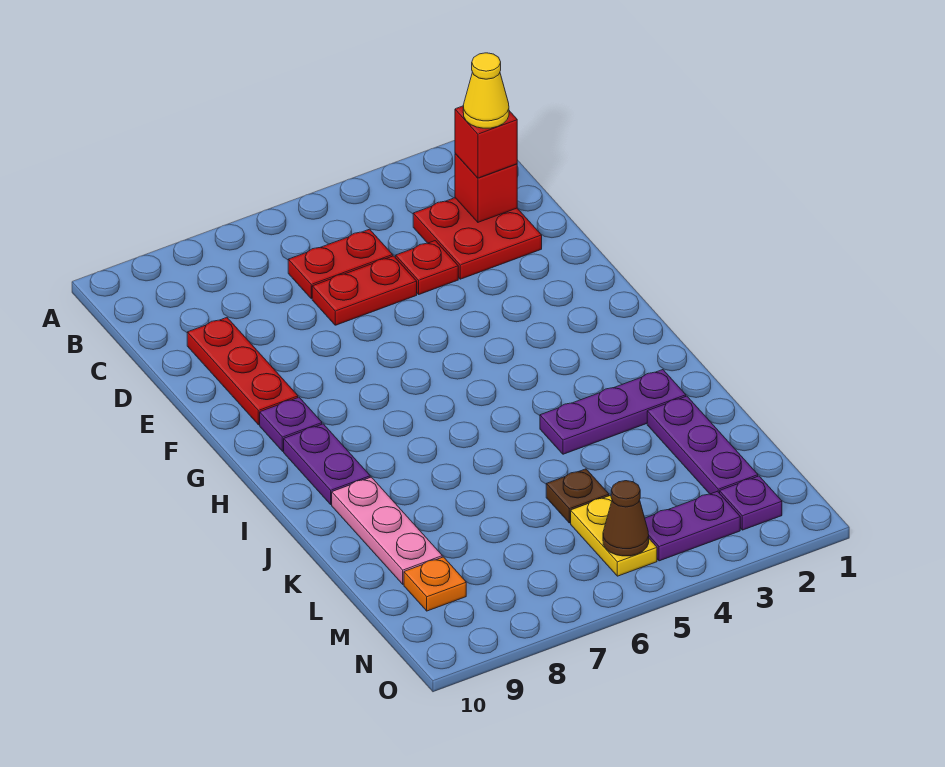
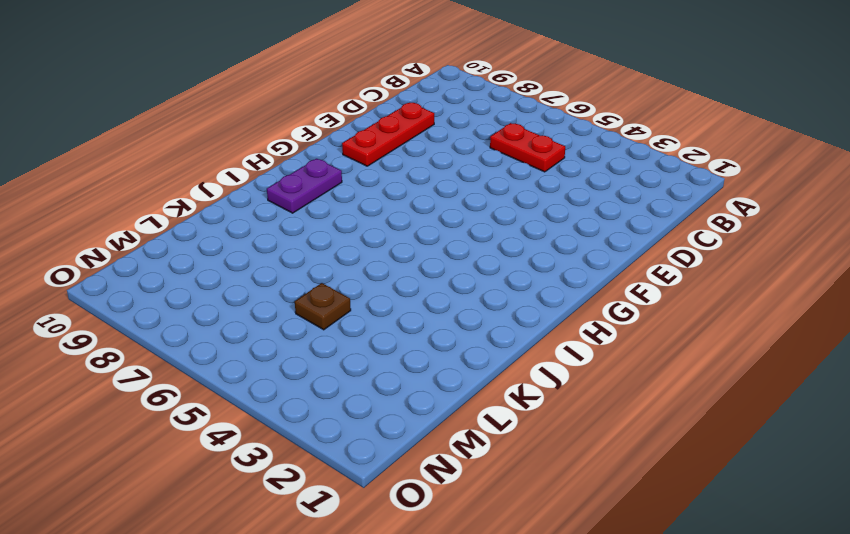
none -> red 2x2 plate [413,198,542,279]
none -> red 1x1 plate [396,241,458,294]
none -> red 1x2 plate [312,256,417,325]

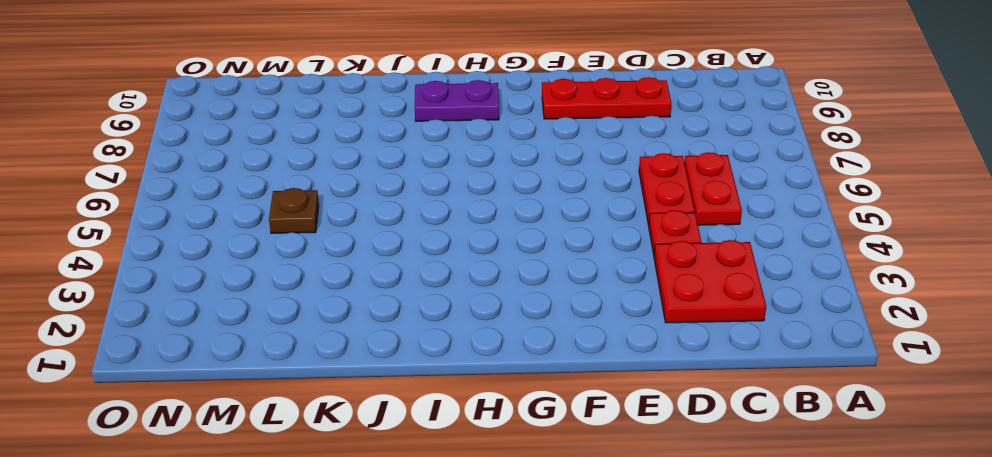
none -> purple 1x1 plate [260,397,322,451]
none -> purple 1x3 plate [540,370,686,454]
none -> pink 1x3 plate [332,477,442,584]

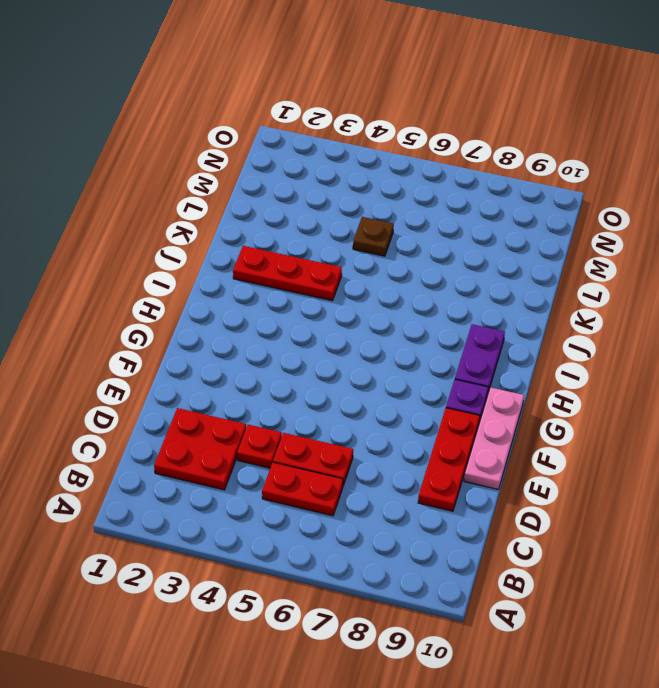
pink 1x3 plate [464,387,524,490] -> pink 1x3 plate moved to [332,477,442,584]
red 1x3 plate [233,246,342,301] -> purple 1x3 plate [540,370,686,454]
none -> purple 1x3 plate [647,396,758,494]
none -> yellow 1x2 plate [571,496,657,576]
none -> orange 1x1 plate [404,557,466,611]

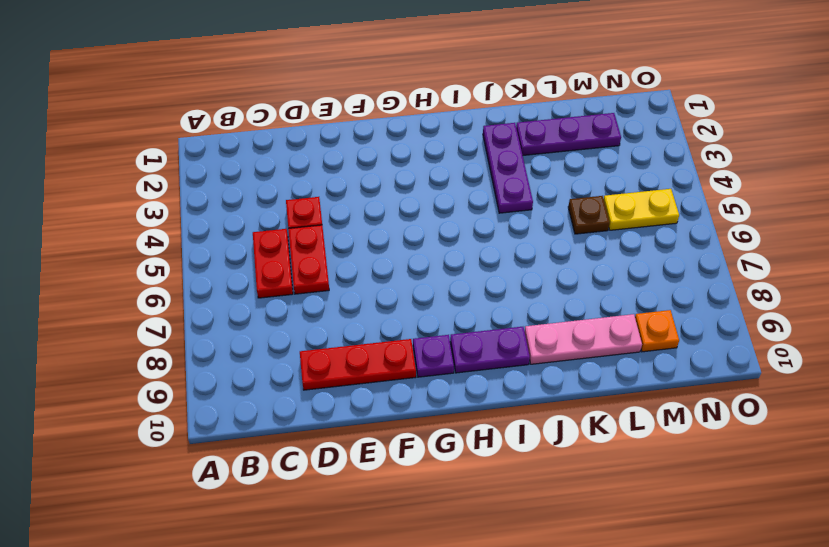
none -> red 2x2 plate [413,198,542,279]
none -> purple 1x1 plate [720,476,782,530]
none -> purple 1x2 plate [645,491,740,561]

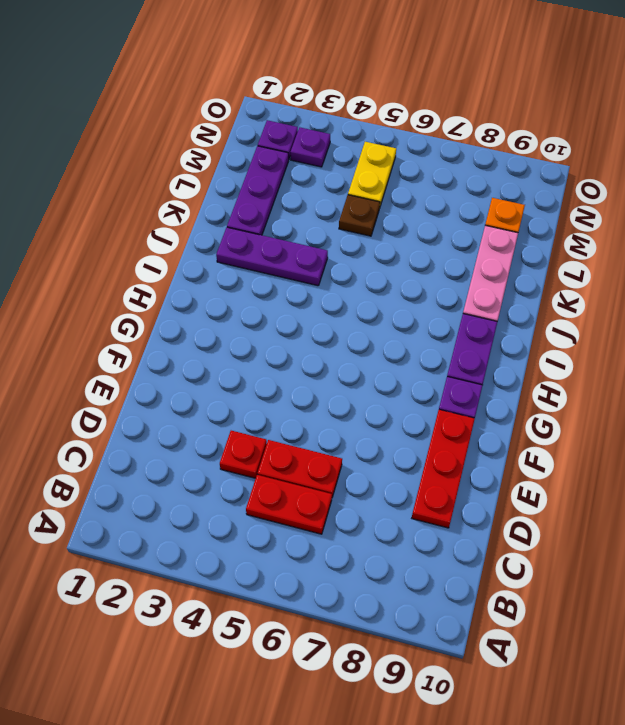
purple 1x1 plate [290,127,330,167] -> purple 1x2 plate [645,491,740,561]
none -> red 2x2 plate [413,198,542,279]
none -> red 1x1 brick [455,154,517,222]
none -> brown 1x1 cone [603,481,649,556]

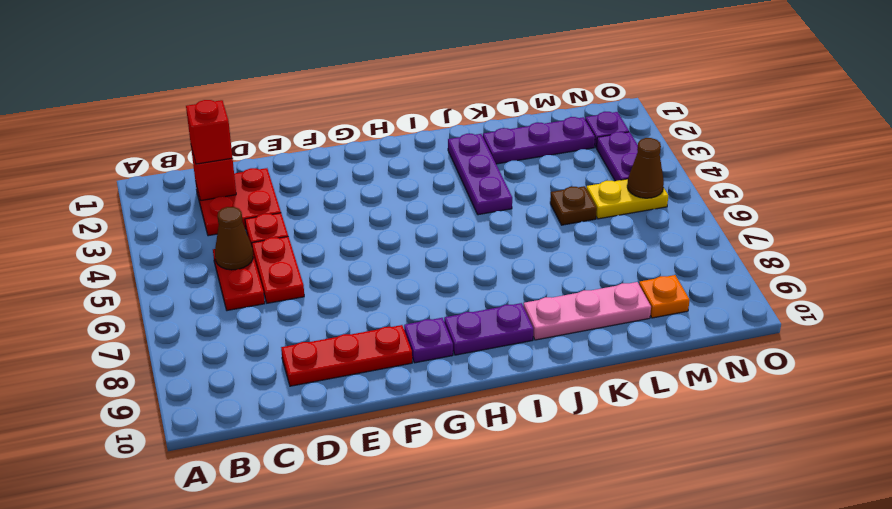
brown 1x1 cone [215,207,253,270] -> none
none -> yellow 1x1 cone [463,53,509,128]

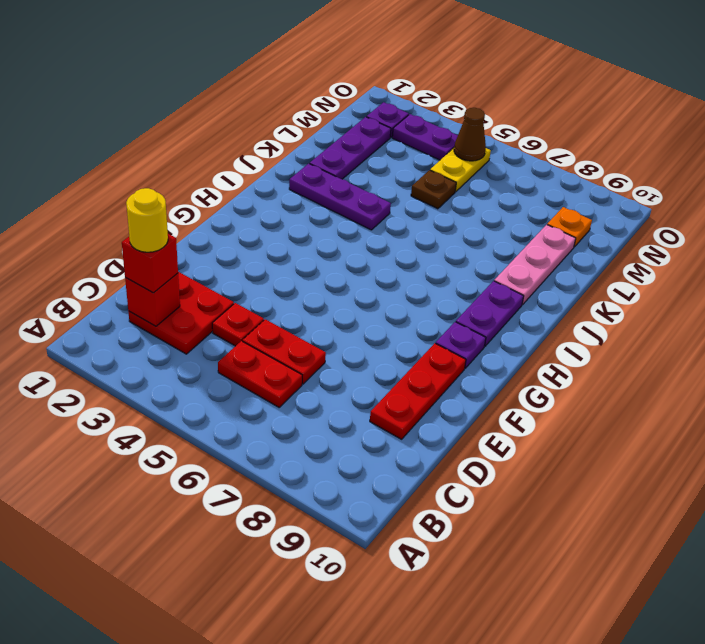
yellow 1x1 round brick [126,188,168,252] -> yellow 1x1 cone [463,53,509,128]

